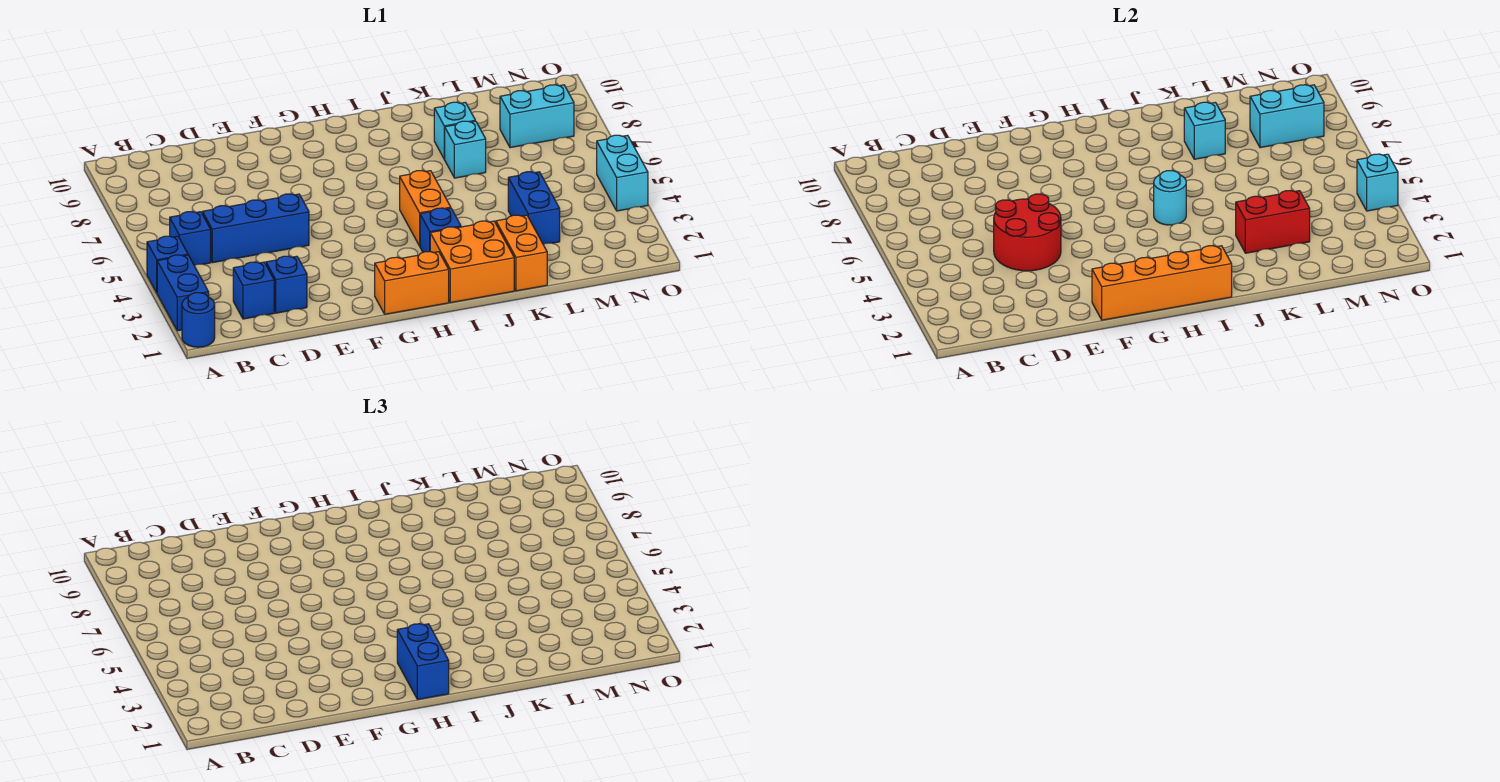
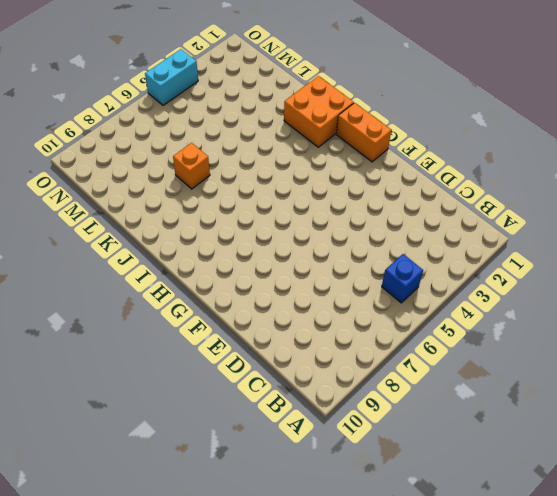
orange 1x1 brick [173,143,210,189] -> cyan 1x1 brick [445,121,486,178]
none -> blue 1x1 round brick [182,293,215,347]
none -> blue 1x2 brick [157,255,209,331]
none -> blue 1x1 brick [147,236,188,293]

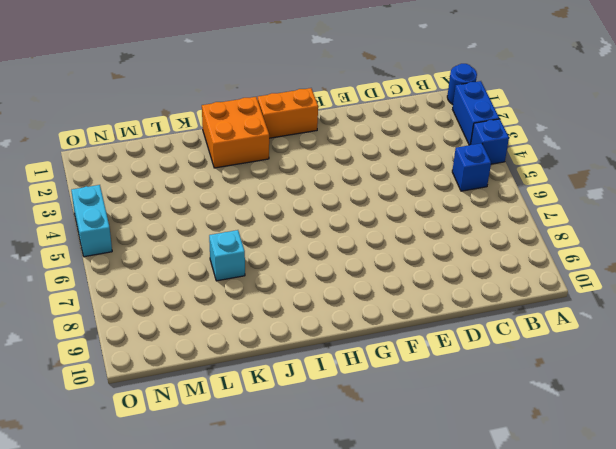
none -> blue 1x1 brick [233,262,274,319]
none -> blue 1x3 brick [202,194,309,263]
none -> blue 1x1 brick [266,256,307,313]

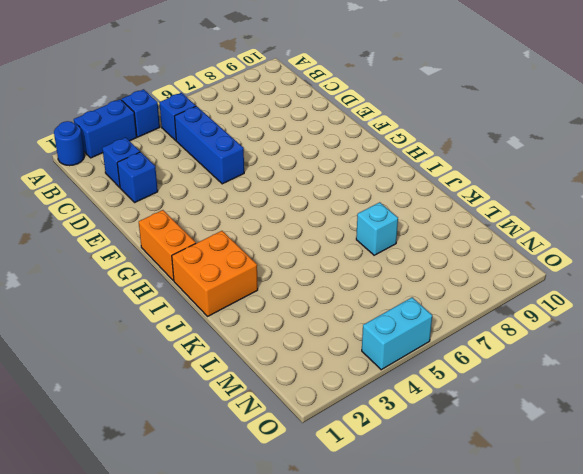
none -> blue 1x1 brick [420,208,461,252]
none -> orange 1x2 brick [400,171,451,246]
none -> orange 1x2 brick [496,215,547,291]

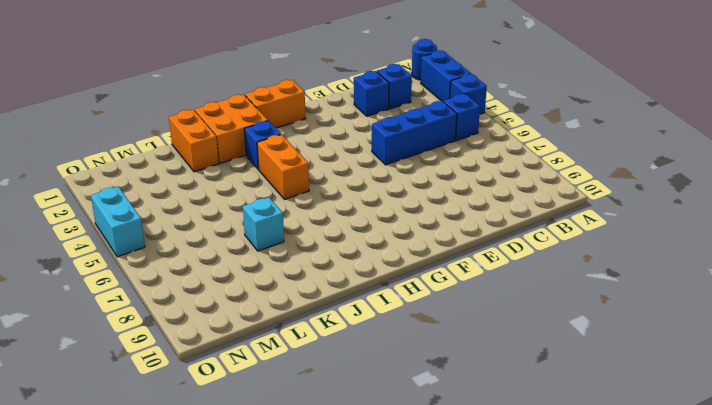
none -> cyan 1x1 brick [434,102,475,159]
none -> blue 1x2 brick [508,172,560,244]
none -> cyan 1x2 brick [500,85,574,148]

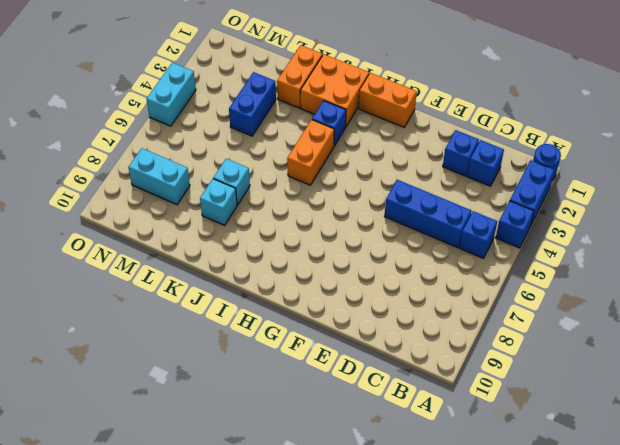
none -> red 2x2 round brick [994,194,1061,271]
none -> orange 1x4 brick [1092,246,1232,320]
none -> cyan 1x1 round brick [1154,171,1186,225]

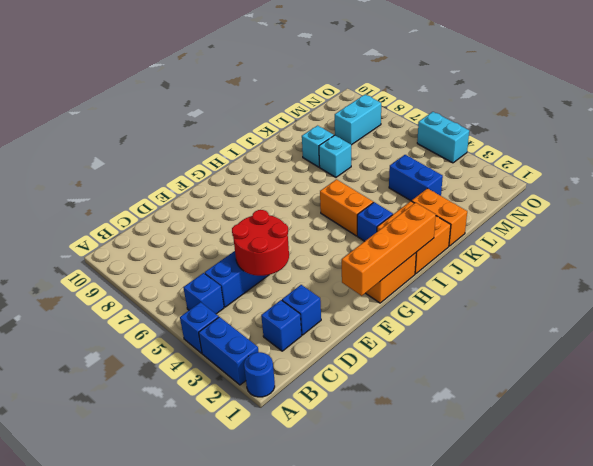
none -> cyan 1x1 round brick [1154,171,1186,225]
none -> red 1x2 brick [1236,191,1310,253]
none -> cyan 1x1 brick [1184,102,1225,159]

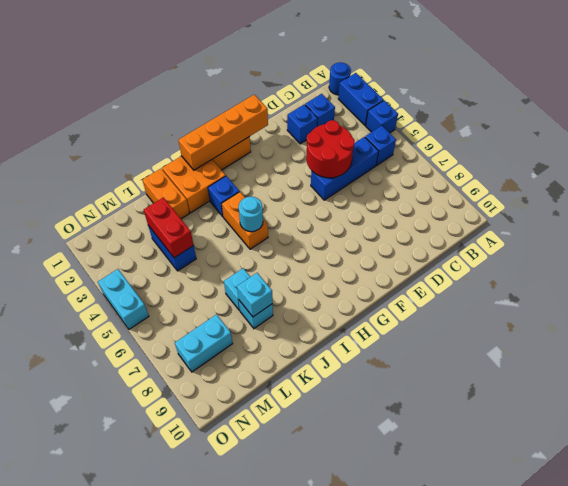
red 1x2 brick [144,197,194,258] -> red 1x2 brick turned to [1236,191,1310,253]
none -> cyan 1x2 brick [1250,85,1324,148]
none -> cyan 1x1 brick [1357,154,1398,211]
none -> blue 1x2 brick [397,624,449,699]

